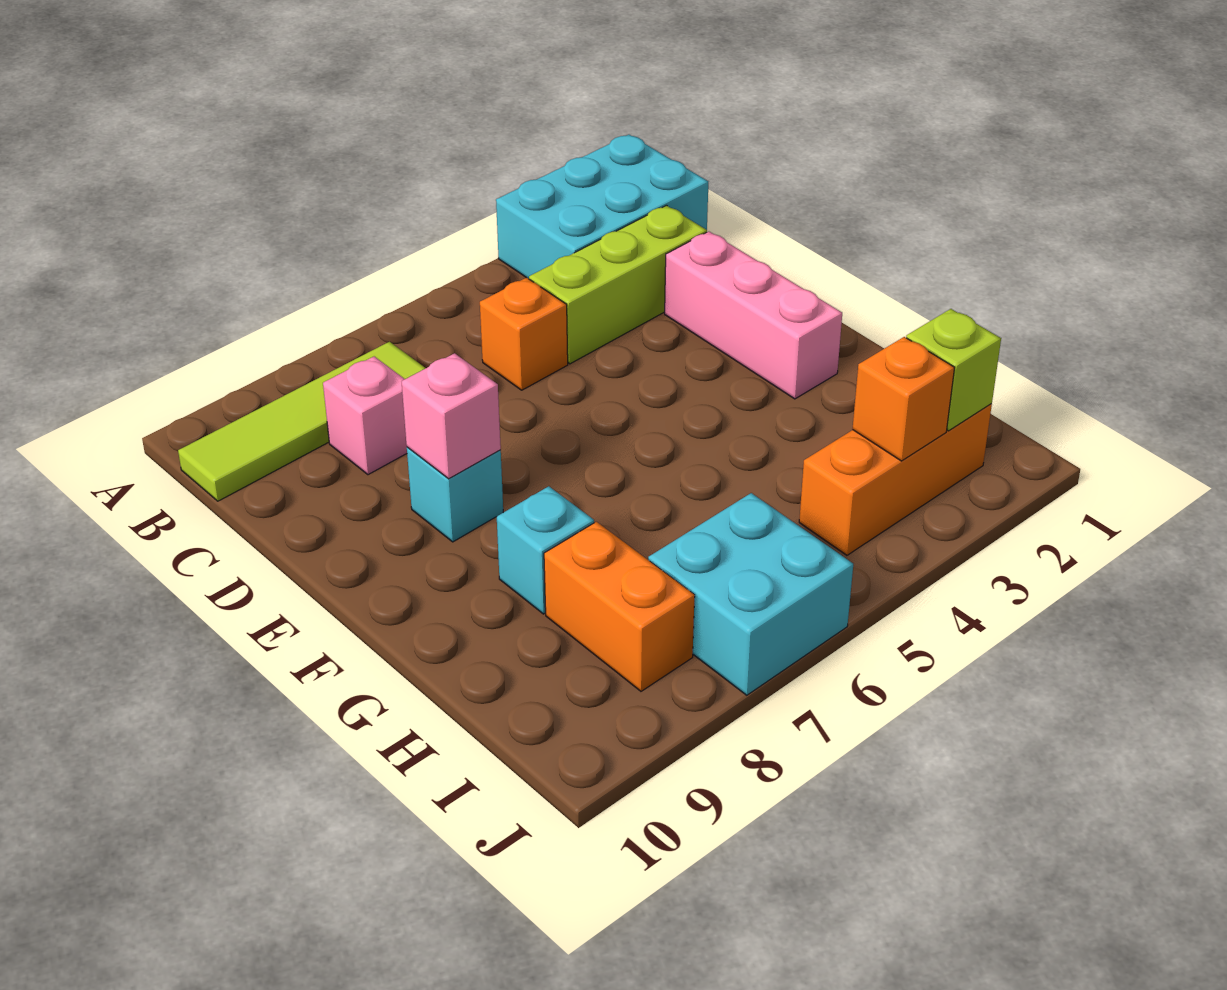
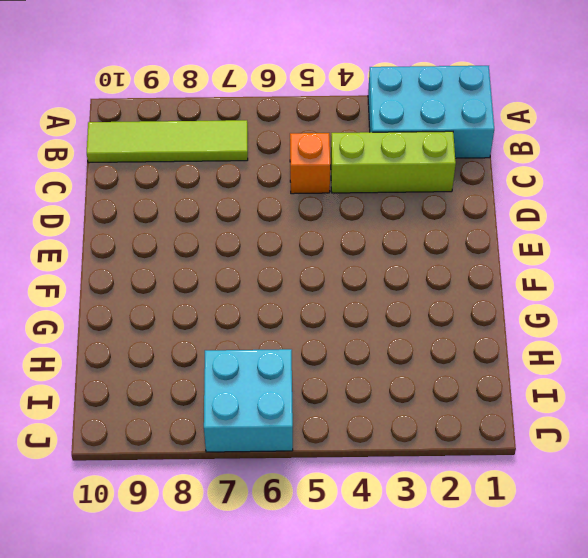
none -> pink 1x1 brick [323,356,407,475]
none -> pink 1x3 brick [665,232,842,399]
none -> cyan 1x1 brick [407,447,503,542]

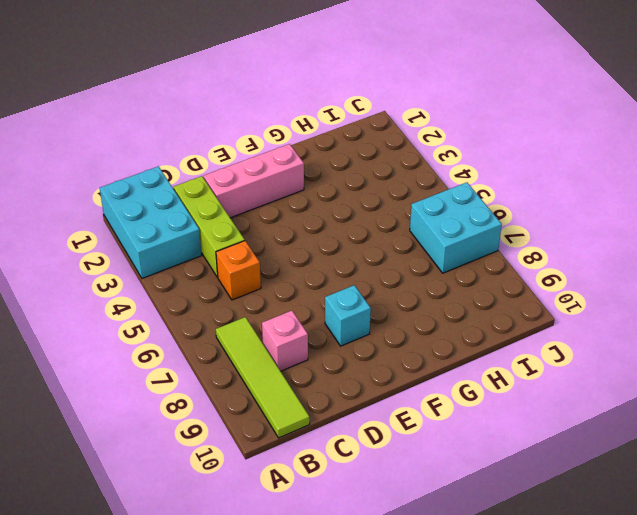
none -> cyan 1x1 brick [497,486,594,614]
none -> orange 1x2 brick [544,522,695,691]
none -> orange 1x3 brick [799,404,992,555]

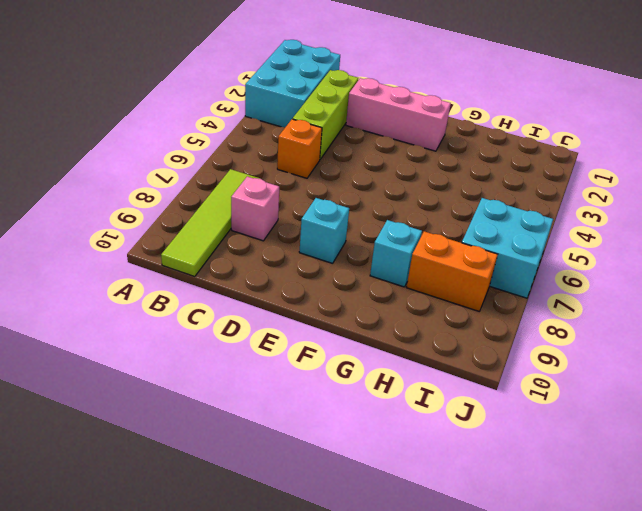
none -> orange 1x3 brick [799,404,992,555]
none -> pink 1x1 brick [402,353,501,479]
none -> lime 1x1 brick [906,309,1001,431]

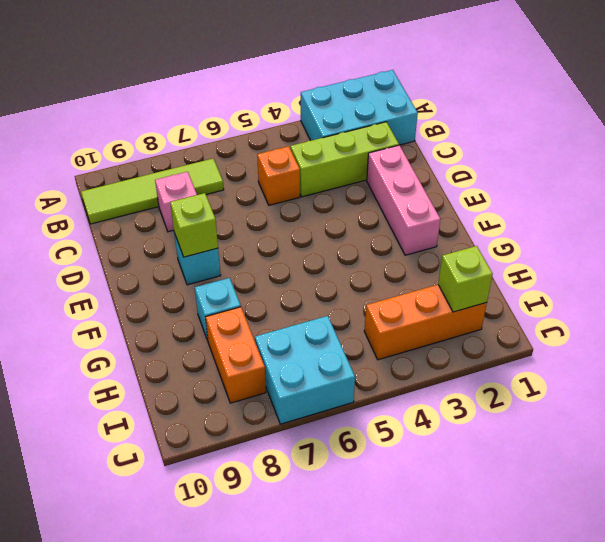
lime 1x1 brick [170,193,218,257] -> pink 1x1 brick [402,353,501,479]
none -> orange 1x1 brick [852,337,955,461]

